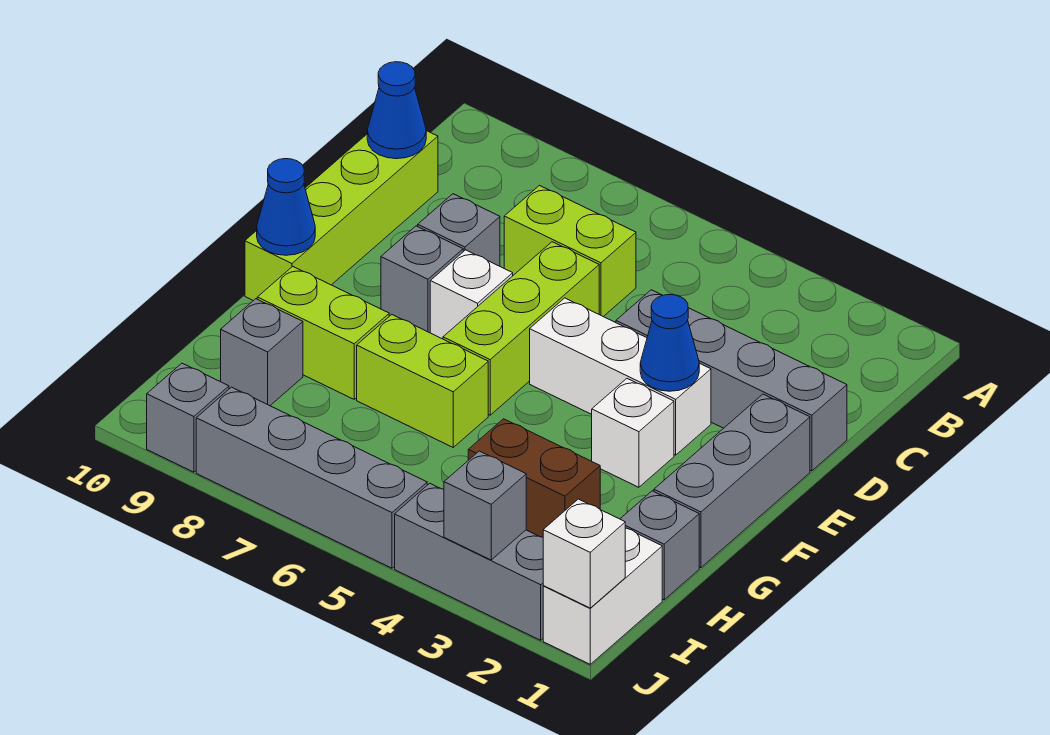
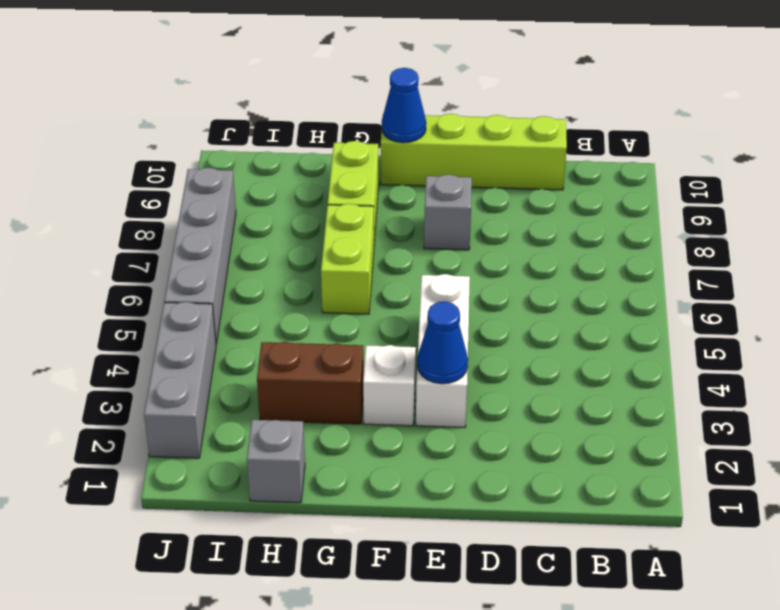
brown 1x2 brick [257,342,364,424] -> brown 1x2 brick turned to [468,419,600,537]
none -> lime 1x2 brick [504,186,636,317]
none -> grey 1x4 brick [616,290,847,471]
none -> lime 1x3 brick [443,242,599,415]

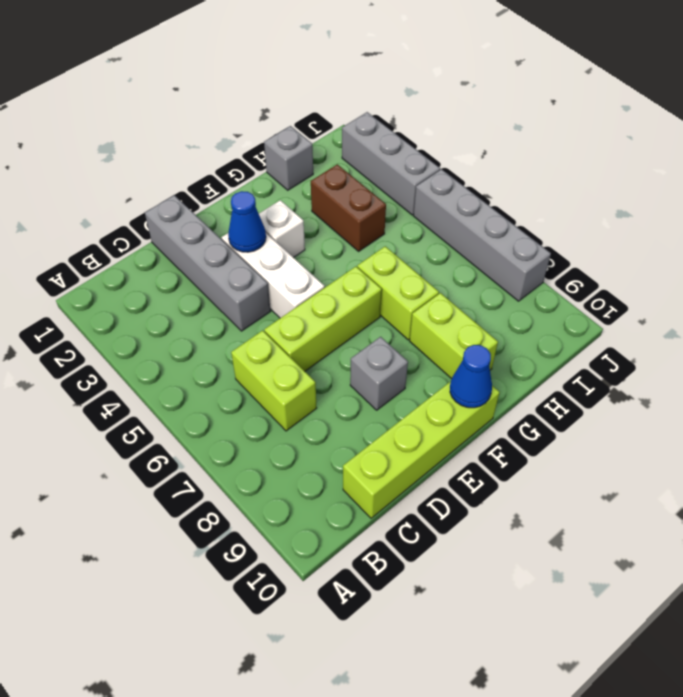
none -> grey 1x1 brick [418,194,500,266]
none -> grey 1x3 brick [654,394,810,568]
none -> white 1x1 brick [430,250,513,339]

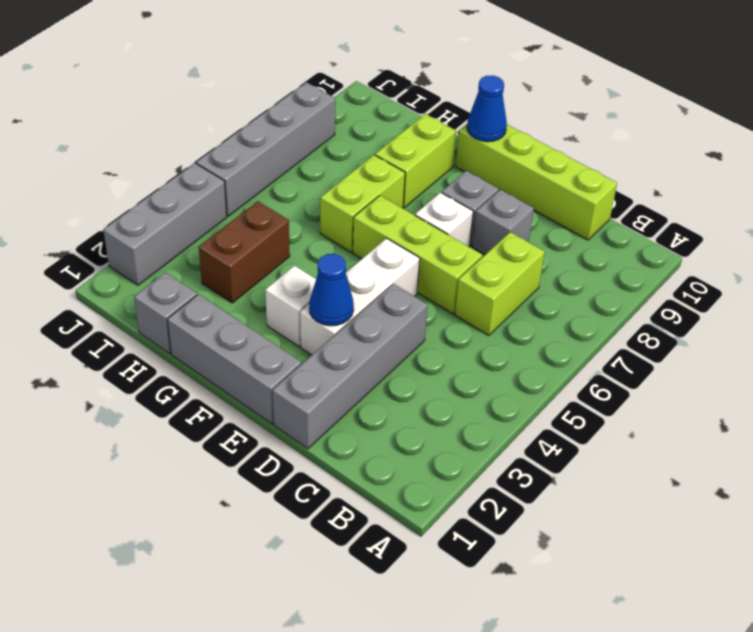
none -> grey 1x1 brick [221,299,303,406]
none -> white 1x2 brick [543,528,662,664]
none -> grey 1x1 brick [147,363,229,472]

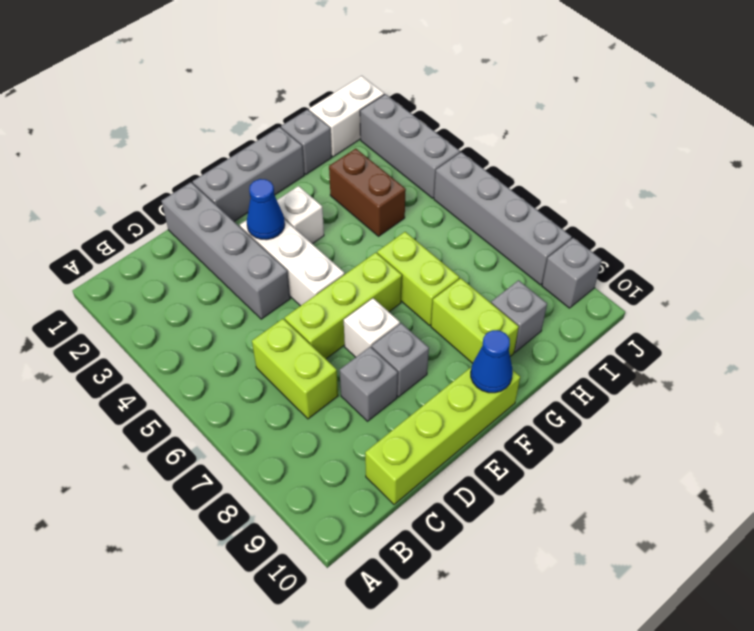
none -> blue 1x1 cone [367,62,426,159]
none -> white 1x1 brick [543,499,625,608]
none -> grey 1x1 brick [444,451,526,560]

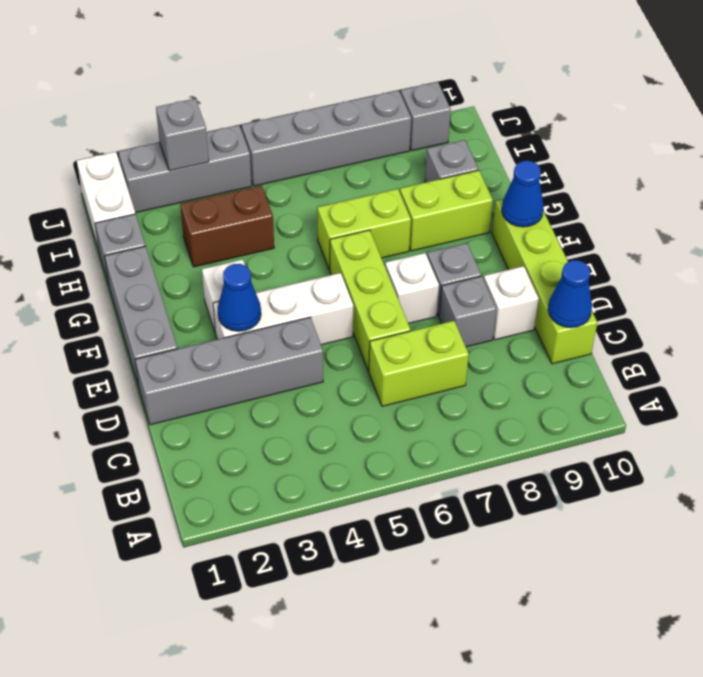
white 1x1 brick [484,266,539,340] -> white 1x1 brick moved to [543,499,625,608]

